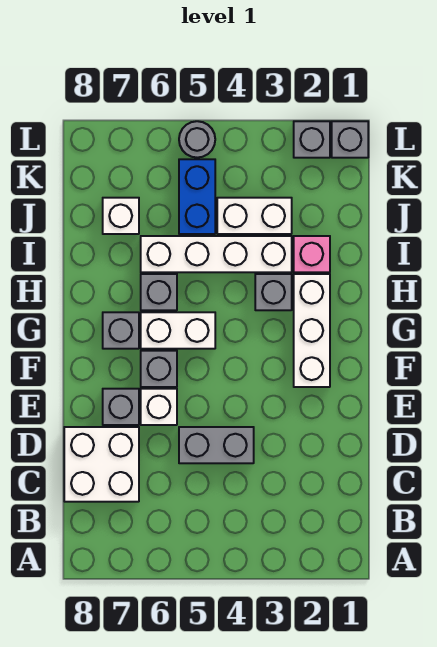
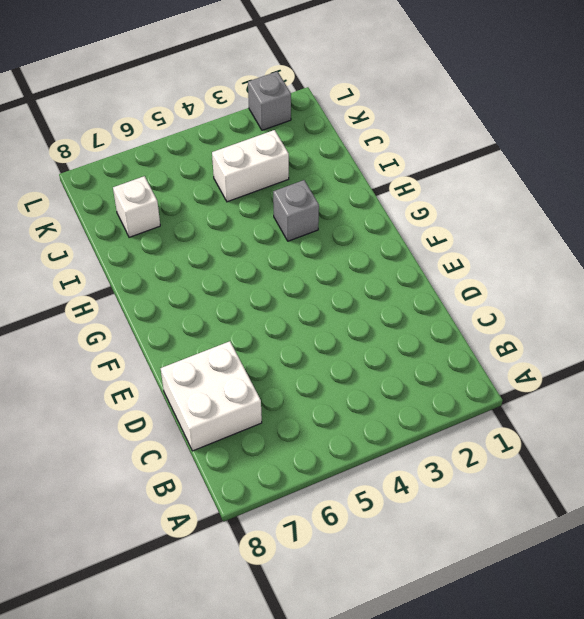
none -> grey 1x2 brick [179,427,254,463]
none -> white 1x1 brick [141,389,177,425]
none -> grey 1x1 brick [103,389,139,425]

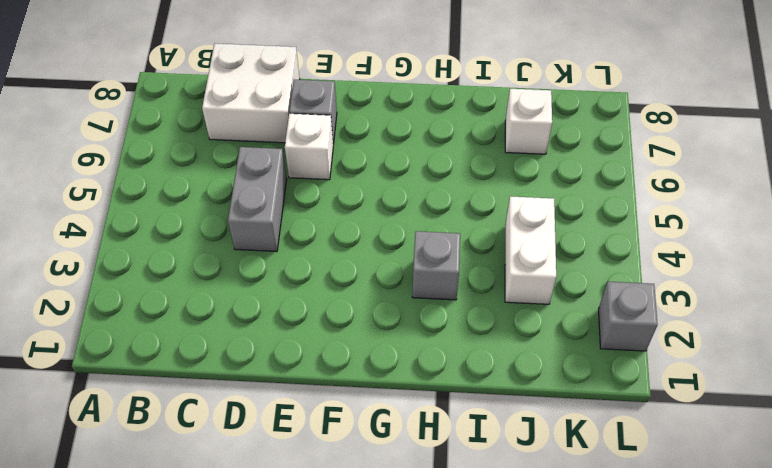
none -> white 1x3 brick [294,274,330,387]
none -> grey 1x1 brick [141,351,177,387]
none -> white 1x2 brick [141,312,215,349]

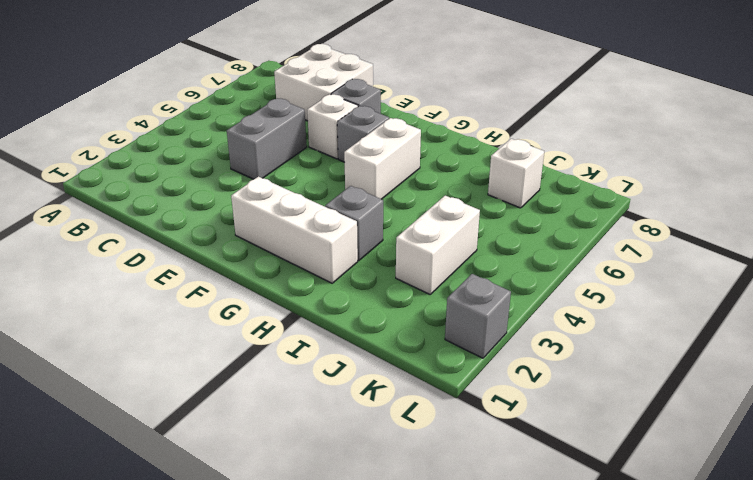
none -> grey 1x1 brick [103,312,139,349]
none -> grey 1x1 brick [141,274,177,310]
none -> pink 1x1 brick [294,236,330,272]

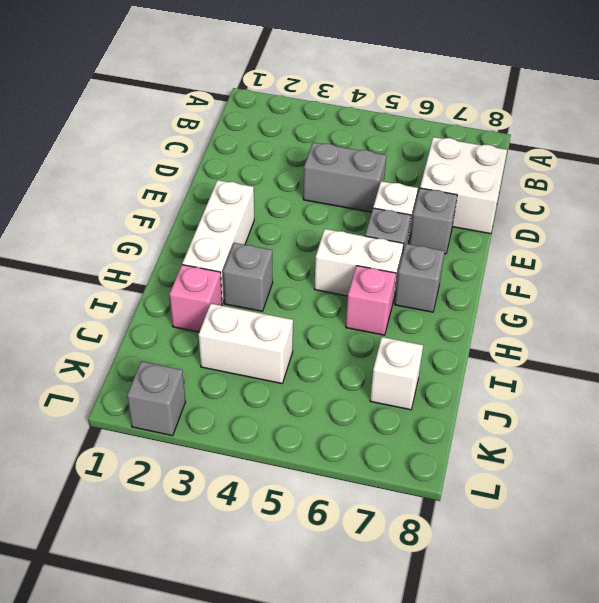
pink 1x1 brick [346,266,396,335] -> grey 1x1 brick [141,274,177,310]
none -> white 1x4 brick [141,236,292,272]
none -> blue 1x2 brick [179,159,215,234]
none -> grey 1x1 brick [332,121,368,158]

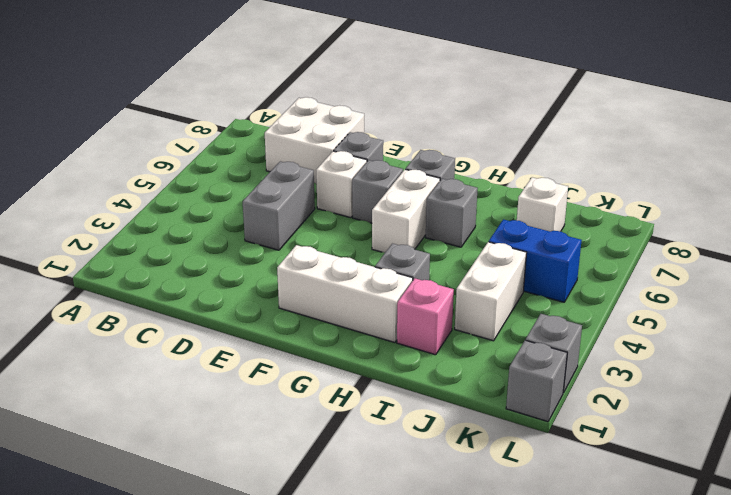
none -> white 1x4 brick [141,236,292,272]
none -> grey 1x1 round brick [179,121,215,158]

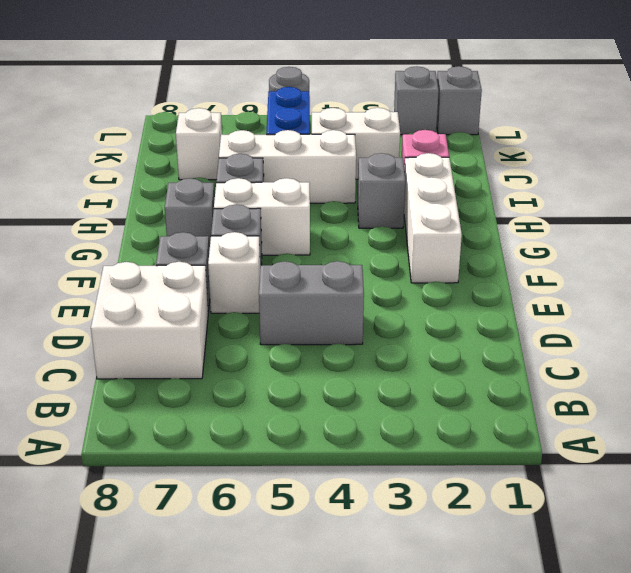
white 1x3 brick [219,130,356,203] -> white 1x4 brick [141,236,292,272]

